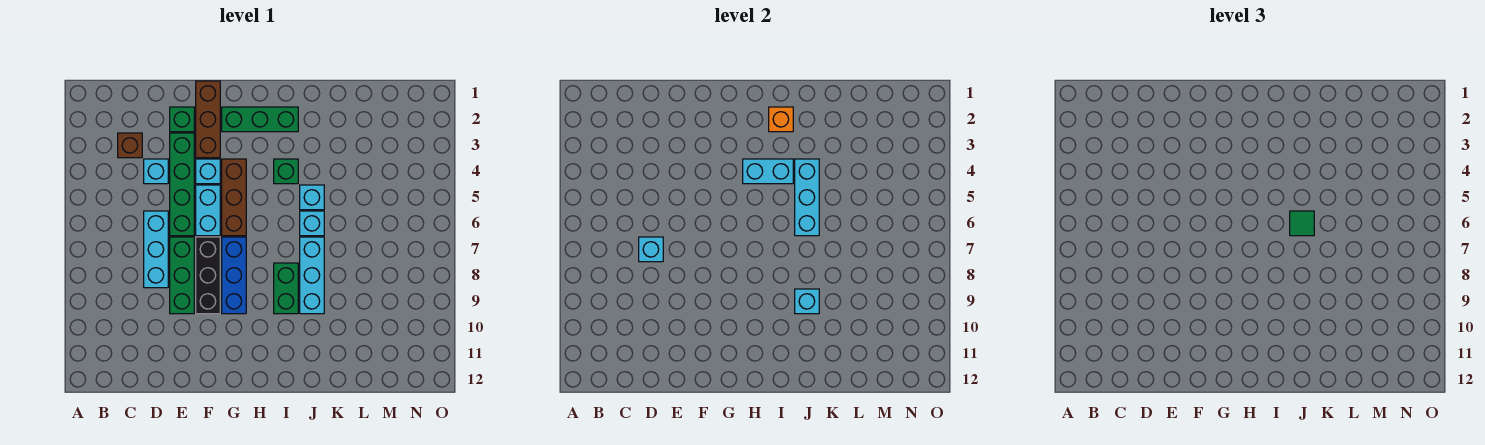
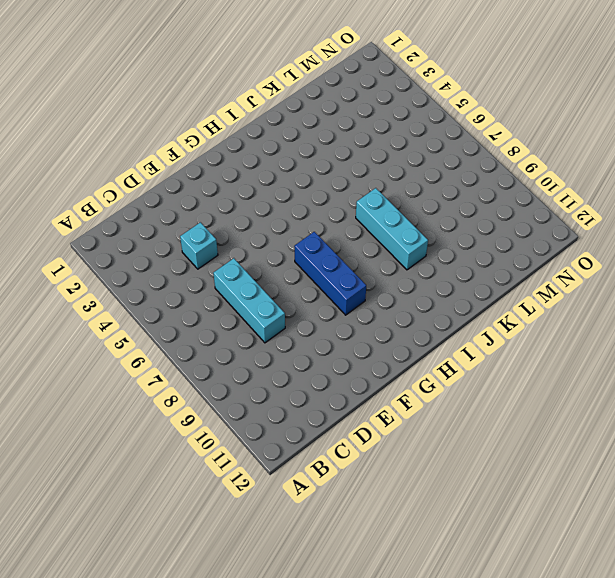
none -> brown 1x1 brick [118,133,142,158]
none -> green 1x1 brick [170,107,194,132]
none -> green 1x4 brick [170,133,194,236]

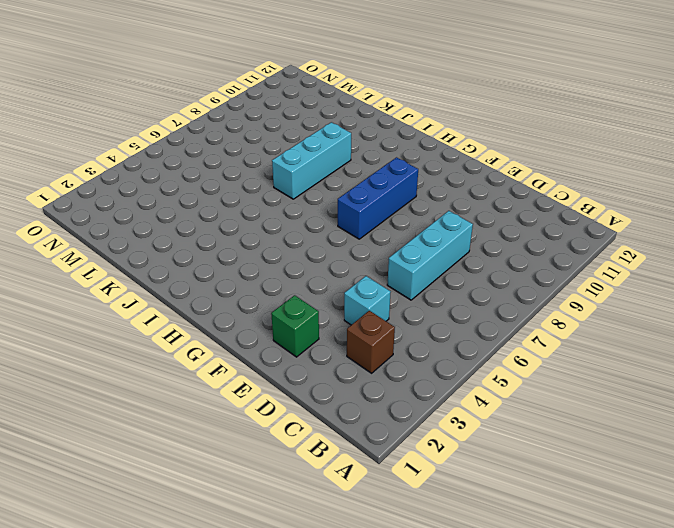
none -> green 1x4 brick [170,133,194,236]
none -> green 1x3 brick [170,237,194,314]
none -> brown 1x3 brick [196,81,220,158]

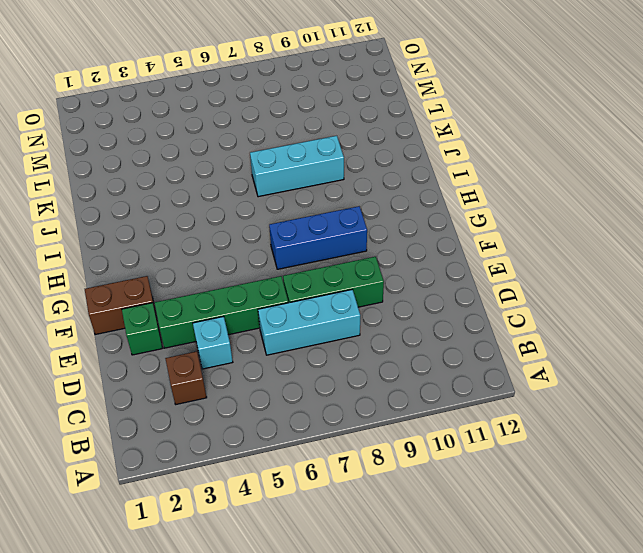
brown 1x2 brick [85,276,156,335] -> brown 1x3 brick [196,81,220,158]
none -> cyan 1x1 brick [196,159,220,184]
none -> cyan 1x2 brick [196,185,220,236]
none -> black 1x3 brick [196,237,220,314]

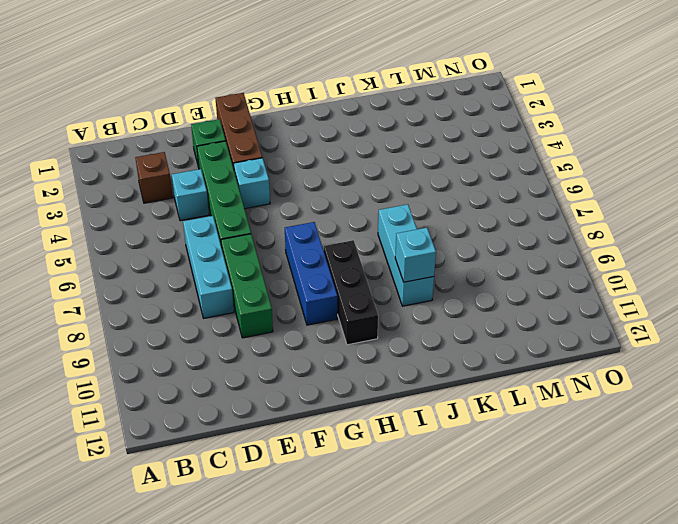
black 1x3 brick [324,240,378,345] -> black 1x3 brick moved to [196,237,220,314]
none -> cyan 1x2 brick [196,185,220,236]
none -> green 1x3 brick [222,107,298,132]
none -> brown 1x3 brick [222,159,246,236]

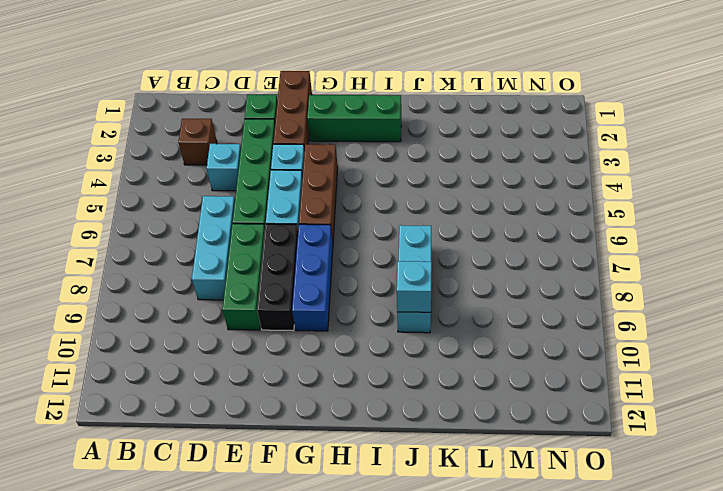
none -> green 1x1 brick [274,159,298,184]
none -> green 1x2 brick [274,263,298,314]
none -> cyan 1x1 brick [300,185,324,210]

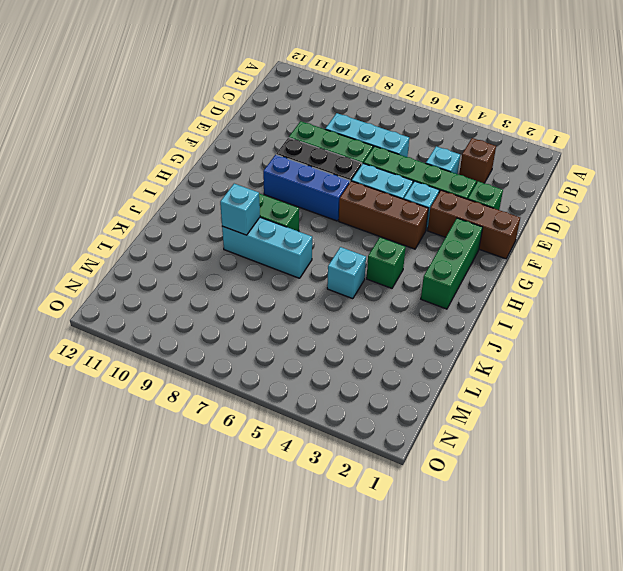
none -> cyan 1x1 brick [300,211,324,236]
none -> cyan 1x1 brick [639,237,663,262]
none -> cyan 1x2 brick [743,159,793,184]

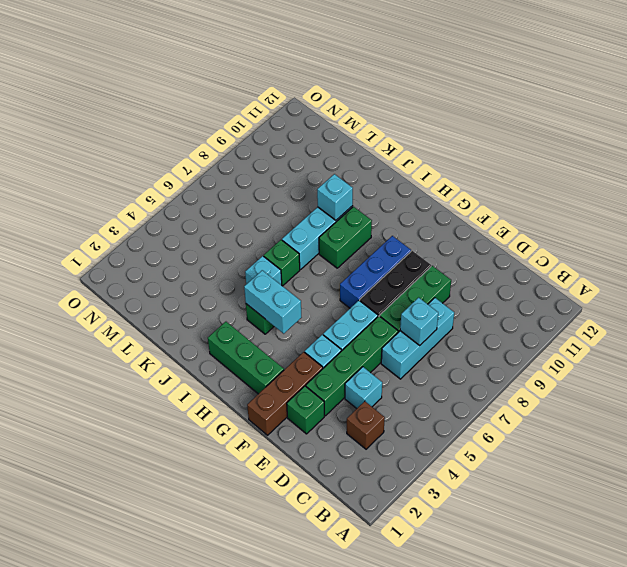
green 1x1 brick [264,240,300,286] -> cyan 1x1 brick [300,211,324,236]
none -> brown 1x3 brick [222,159,246,236]
none -> orange 1x1 brick [769,107,793,132]
none -> cyan 1x3 brick [795,159,819,236]

